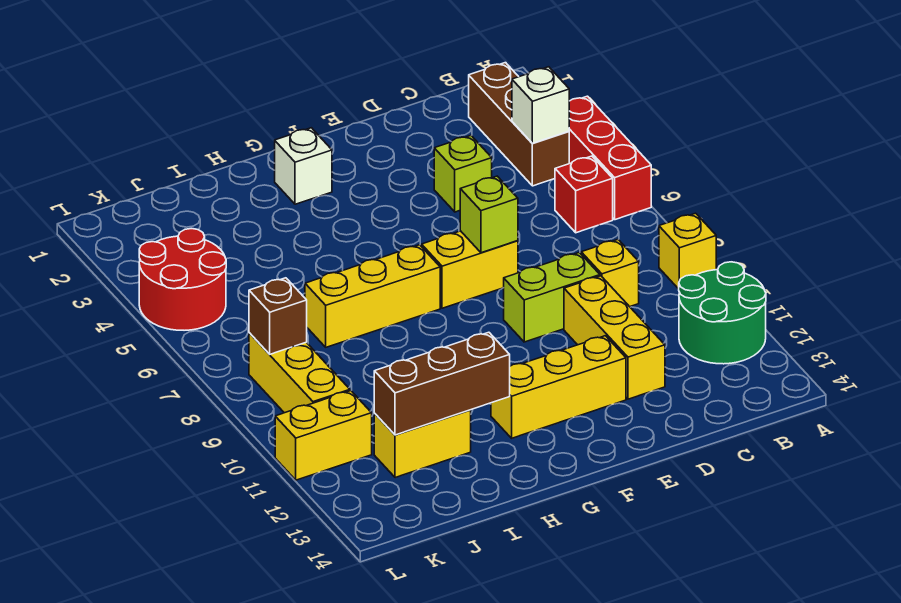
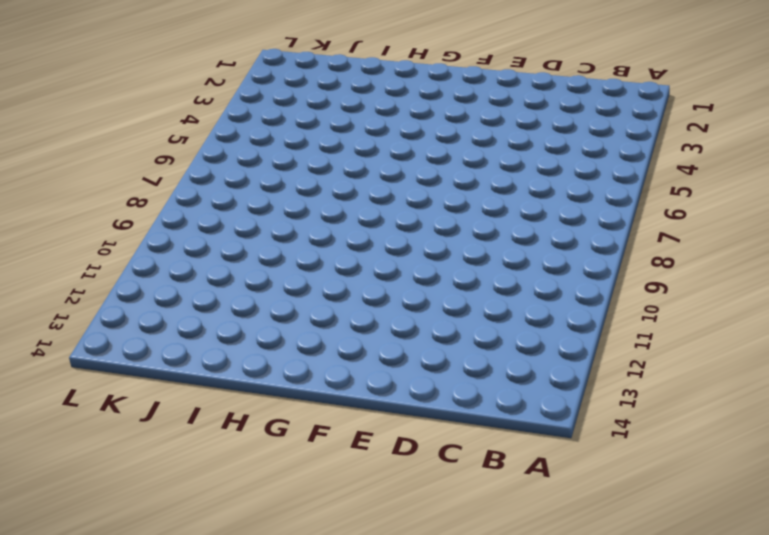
none -> red 1x3 brick [569,96,651,220]
none -> yellow 1x1 brick [659,213,716,289]
none -> green 2x2 round brick [679,262,766,364]

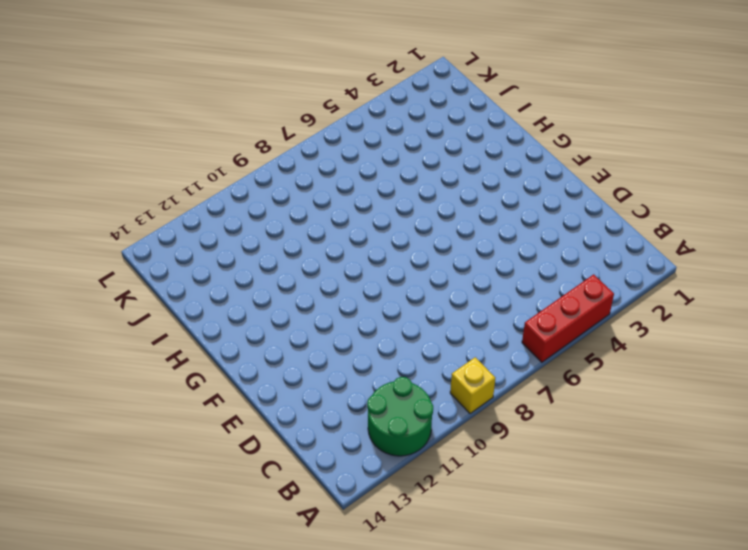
none -> brown 1x3 brick [469,63,569,186]
none -> red 1x1 brick [555,156,613,233]
none -> yellow 1x1 brick [581,240,639,307]

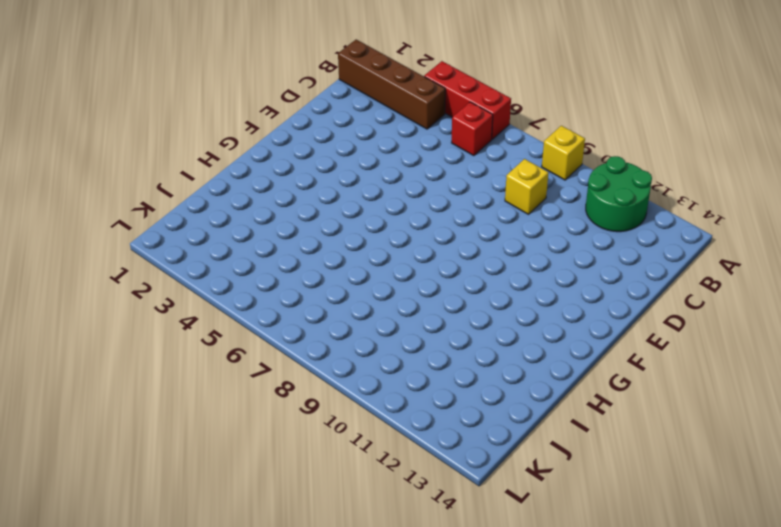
brown 1x4 brick [338,40,445,129] -> brown 1x3 brick [469,63,569,186]
none -> lime 1x1 brick [434,136,492,212]
none -> lime 1x2 brick [504,252,600,342]
none -> yellow 1x3 brick [564,276,665,399]

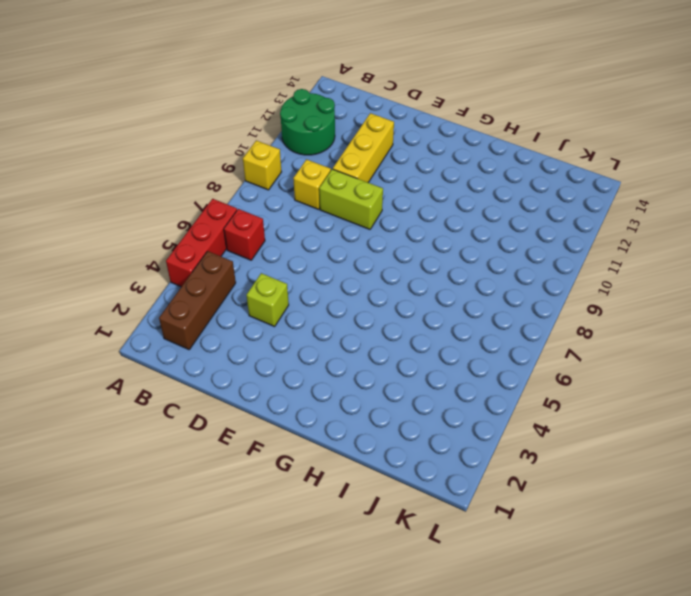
none -> yellow 1x2 brick [422,231,518,308]
none -> yellow 1x3 brick [491,336,626,438]
none -> white 1x1 brick [275,128,332,204]

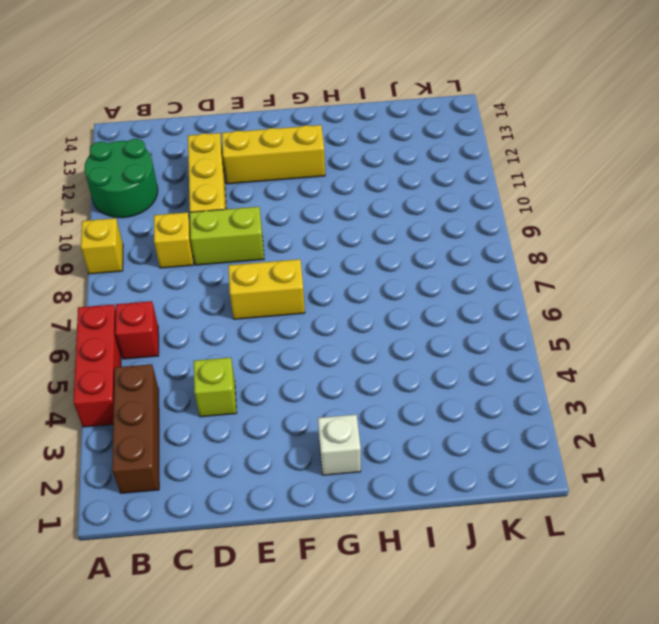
none -> yellow 1x3 brick [305,245,440,347]
none -> yellow 1x2 brick [374,410,471,478]
none -> red 2x2 round brick [139,229,226,330]

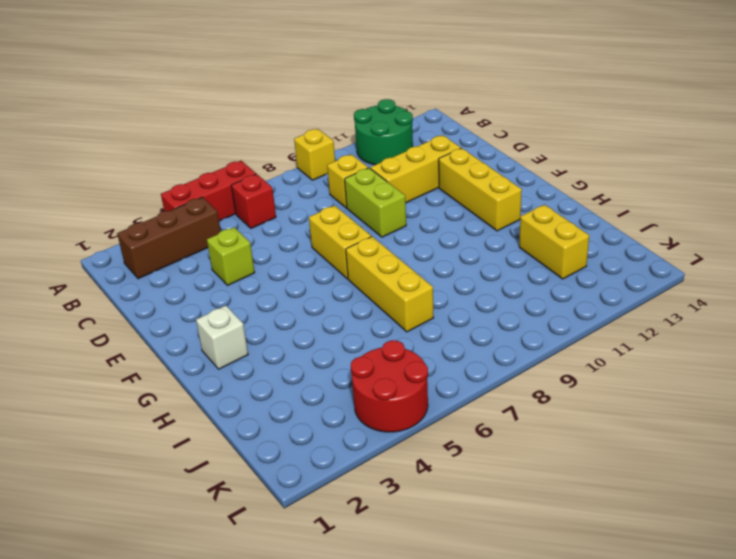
none -> yellow 1x3 brick [249,333,350,413]
none -> yellow 1x2 brick [275,391,372,480]
none -> white 1x1 brick [512,67,569,143]

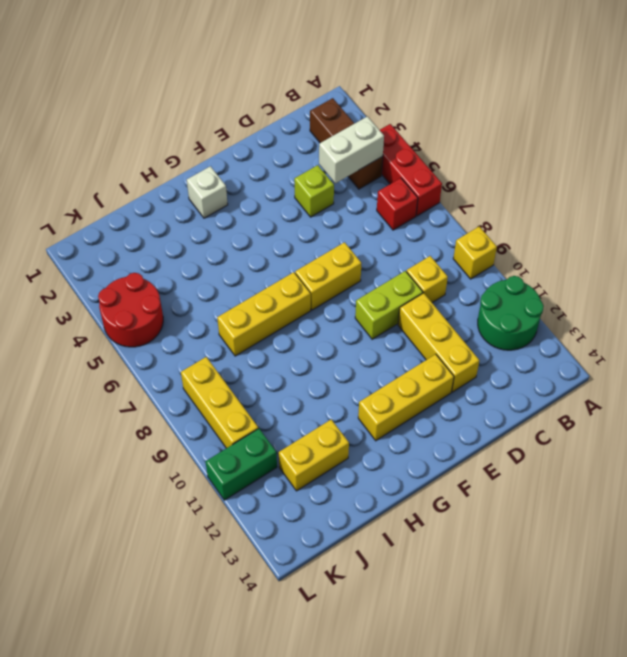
white 1x2 brick [319,116,384,183] -> white 1x1 brick [512,67,569,143]
green 1x2 brick [206,429,277,500] -> yellow 1x2 brick [275,391,372,480]
none -> lime 1x1 brick [460,176,518,253]
none -> brown 1x3 brick [374,332,510,435]
none -> brown 1x1 brick [249,278,307,354]

